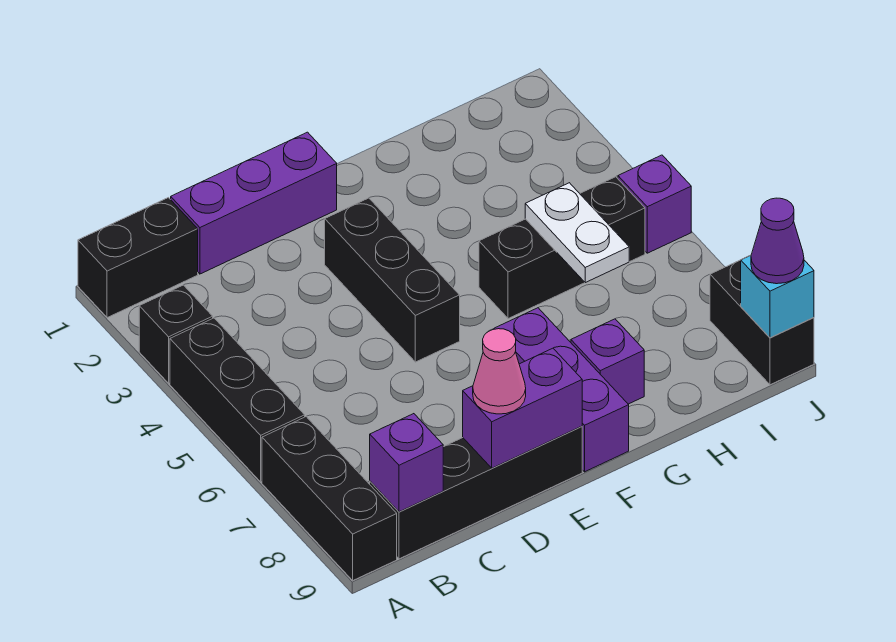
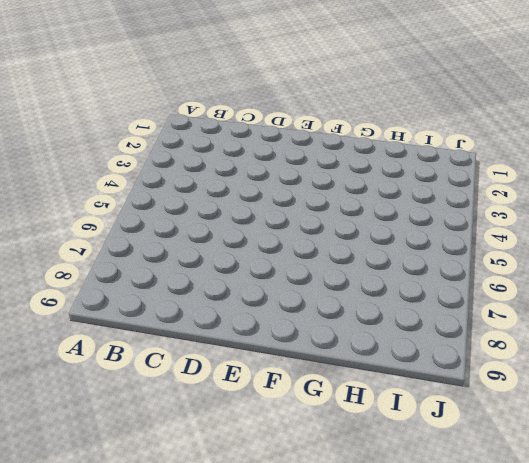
none -> black 1x2 brick [78,198,198,318]
none -> black 1x1 brick [139,285,213,383]
none -> black 1x3 brick [170,318,305,482]

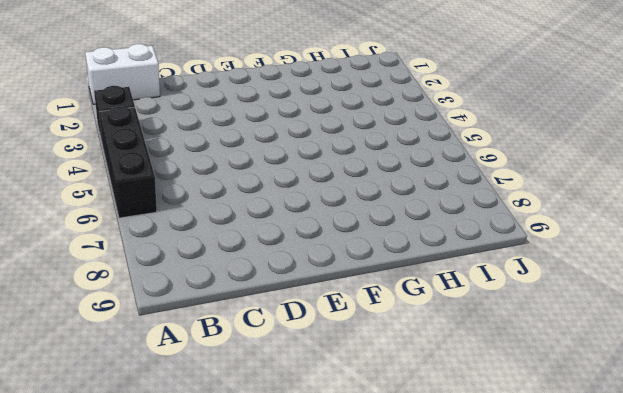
white 1x2 brick [85,44,160,104] -> black 1x2 brick [78,198,198,318]
none -> black 1x3 brick [262,417,397,580]
none -> black 1x4 brick [370,426,582,559]
none -> purple 1x3 brick [171,132,337,274]

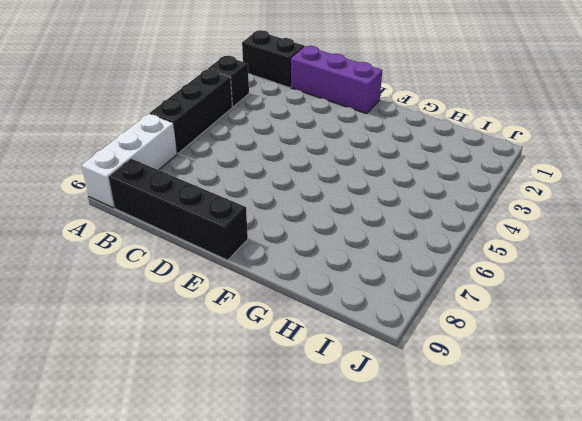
white 1x3 brick [82,114,177,208] -> black 1x3 brick [262,417,397,580]
none -> black 1x3 brick [325,198,460,362]
none -> purple 1x3 brick [494,308,629,472]
none -> black 1x3 brick [479,177,645,319]

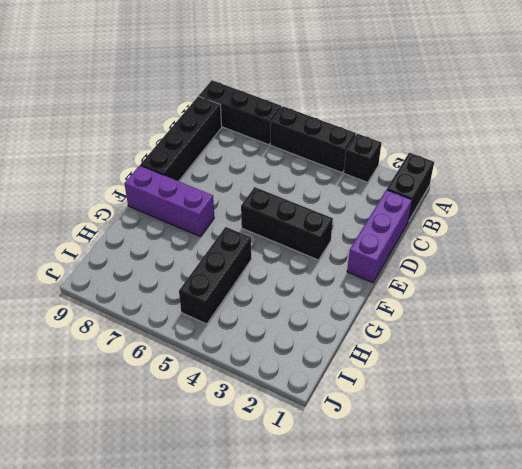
none -> purple 1x1 brick [571,319,644,404]
none -> purple 1x1 brick [618,155,691,253]
none -> black 1x2 brick [710,260,814,385]

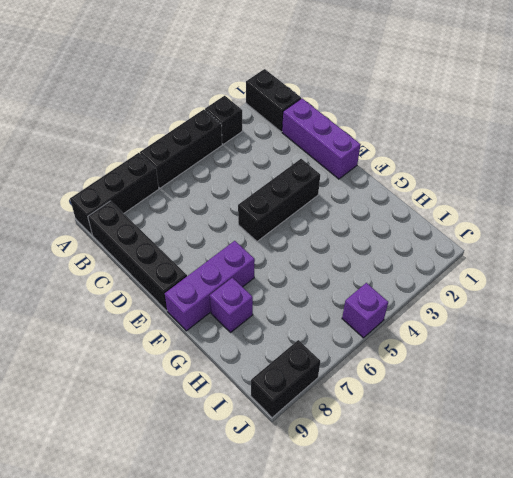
none -> black 1x3 brick [479,177,645,319]
none -> purple 1x1 brick [370,414,443,512]
none -> purple 1x2 brick [463,348,582,468]

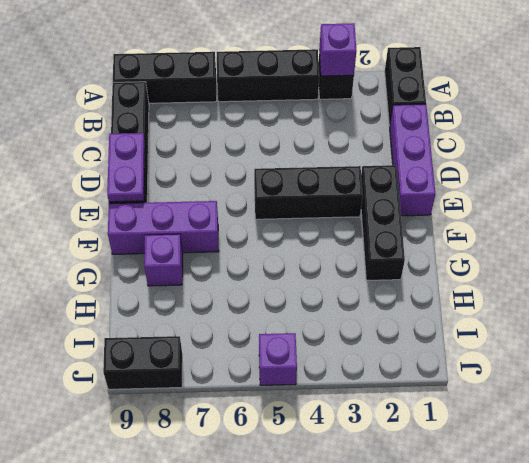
purple 1x1 brick [319,23,356,76] -> purple 1x1 brick moved to [370,414,443,512]
purple 1x2 plate [107,133,145,202] -> purple 1x2 brick [463,348,582,468]
black 1x3 brick [361,165,405,280] -> black 1x3 brick moved to [479,177,645,319]
none -> white 1x2 plate [525,183,629,283]
none -> cyan 1x1 brick [741,255,814,338]
none -> pink 1x1 cone [473,329,526,414]

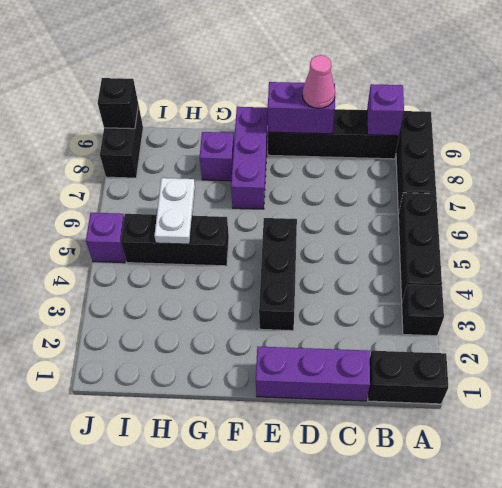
black 1x1 brick [98,78,138,129] -> cyan 1x1 brick [741,255,814,338]
none -> purple 1x1 cone [751,198,804,284]

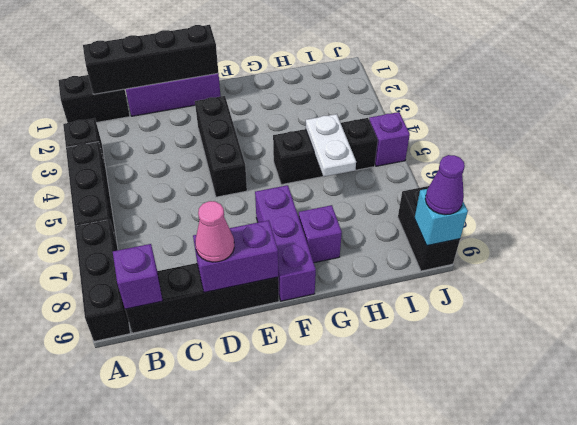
black 1x4 brick [83,25,218,94] -> none

